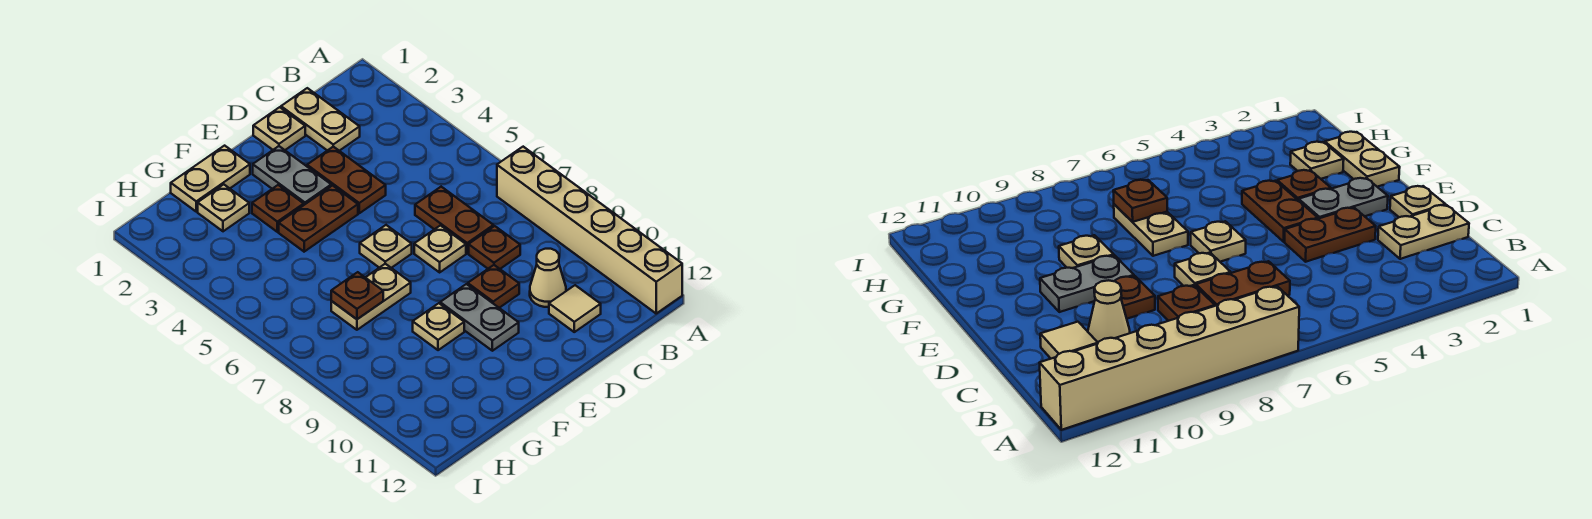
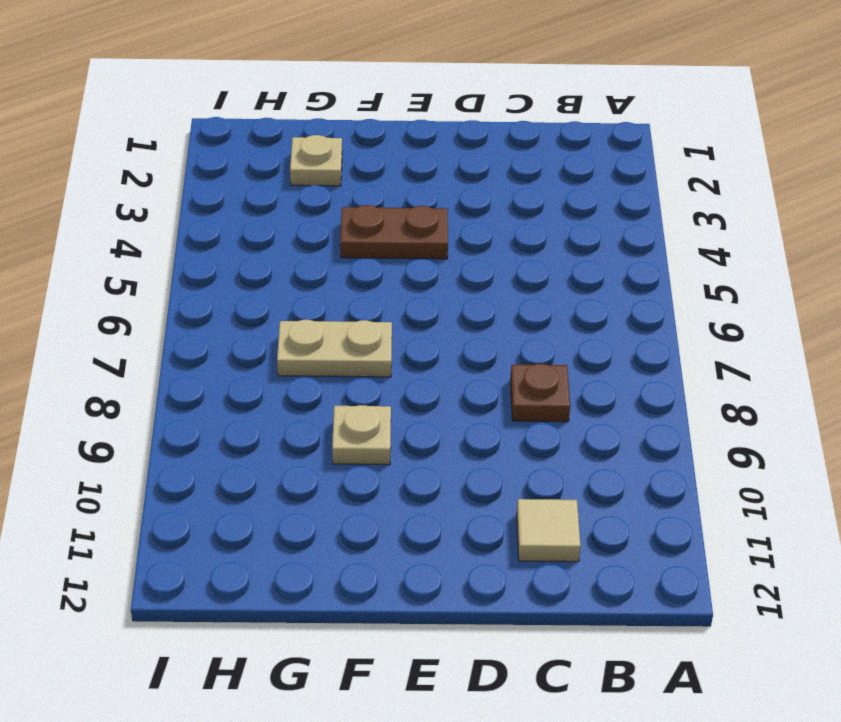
none -> tan 1x6 brick [497,147,682,313]
none -> tan 1x2 plate [281,88,360,151]
none -> brown 1x2 plate [415,187,493,253]

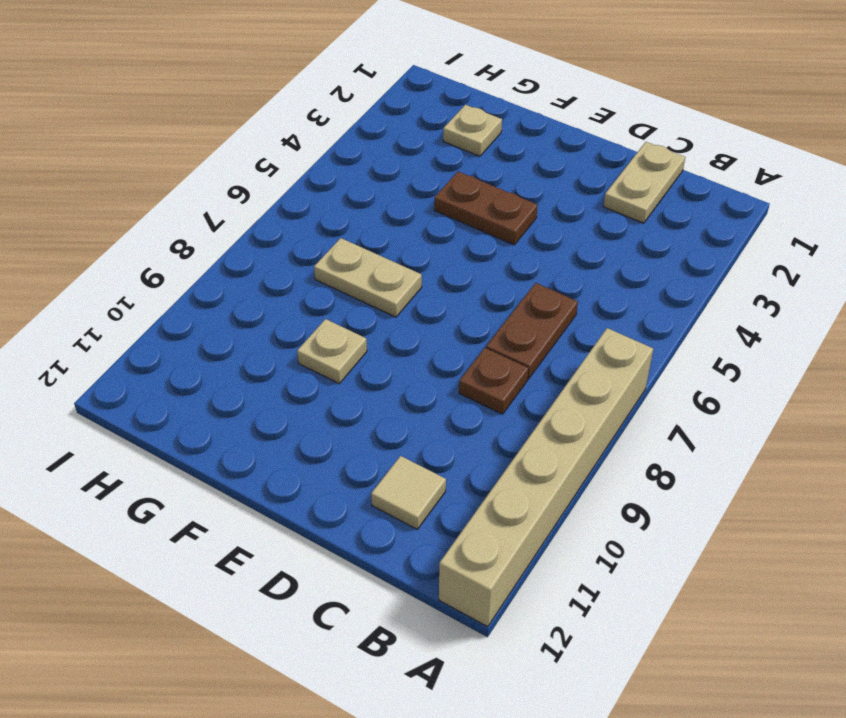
none -> tan 1x1 cone [530,249,566,307]
none -> tan 1x1 plate [253,107,305,150]
none -> brown 1x2 plate [307,147,386,213]

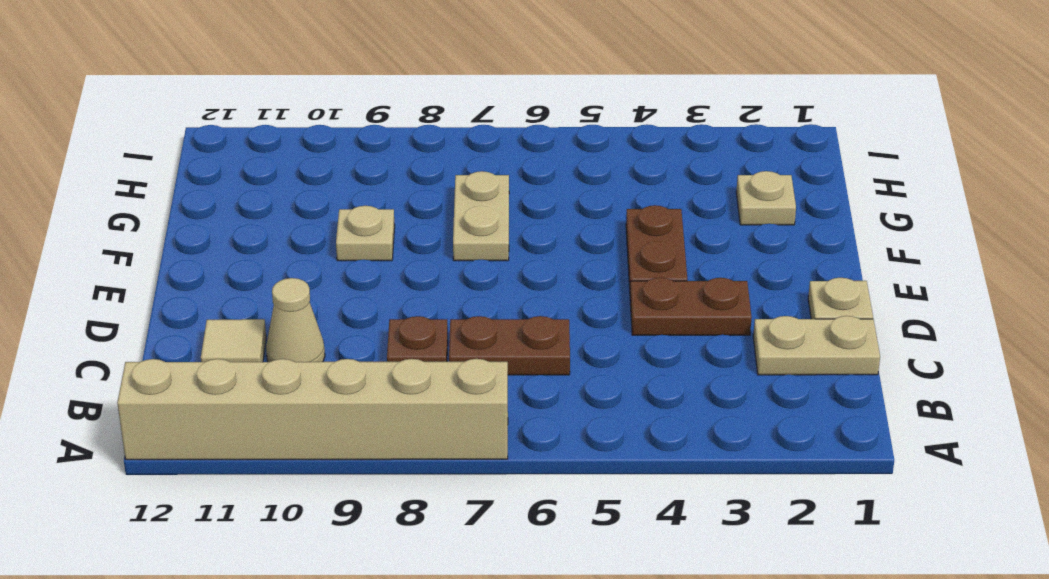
none -> tan 1x1 plate [414,225,466,272]
none -> brown 1x1 plate [468,265,519,308]
none -> grey 1x2 plate [253,146,331,205]

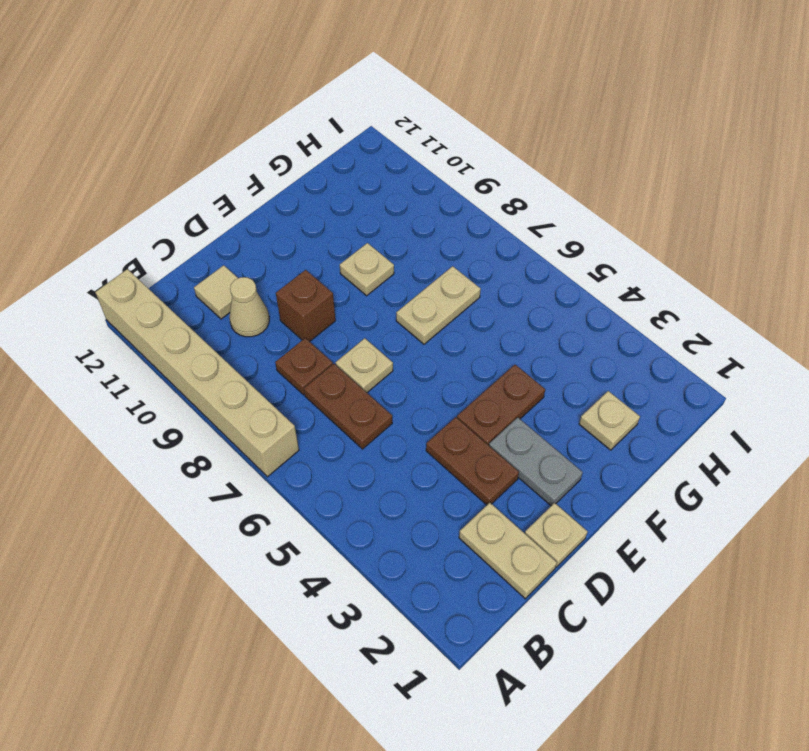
brown 1x1 brick [276,270,336,342] -> brown 1x1 plate [468,265,519,308]
none -> tan 1x1 plate [360,225,412,268]
none -> grey 1x2 plate [440,284,519,351]
none -> tan 1x2 plate [171,146,250,212]

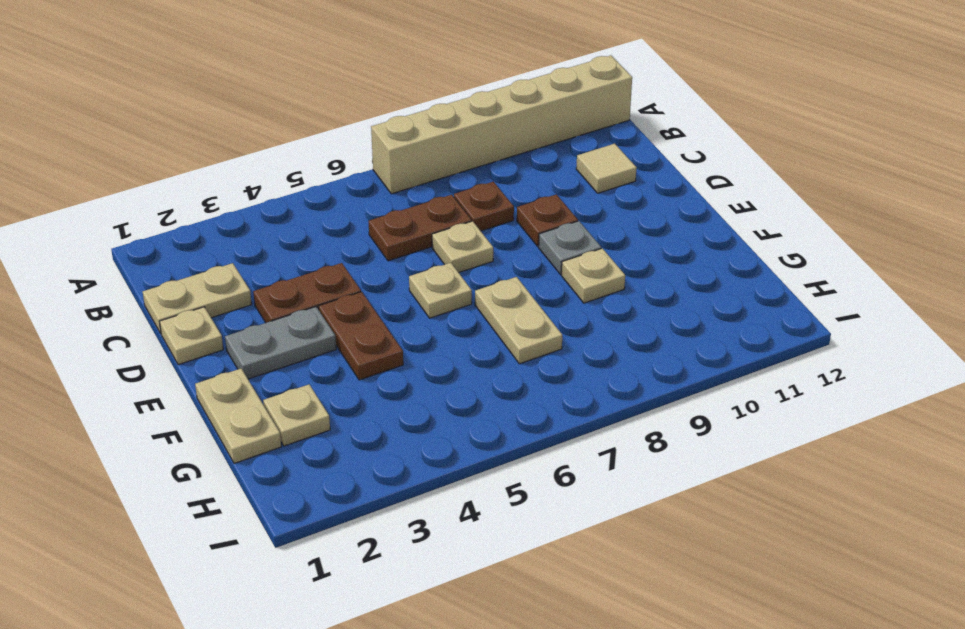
grey 1x1 plate [539,221,601,274] -> grey 1x2 plate [440,284,519,351]
none -> tan 1x1 cone [530,249,566,307]
none -> brown 1x1 plate [252,185,304,232]
none -> brown 1x1 plate [331,272,383,319]

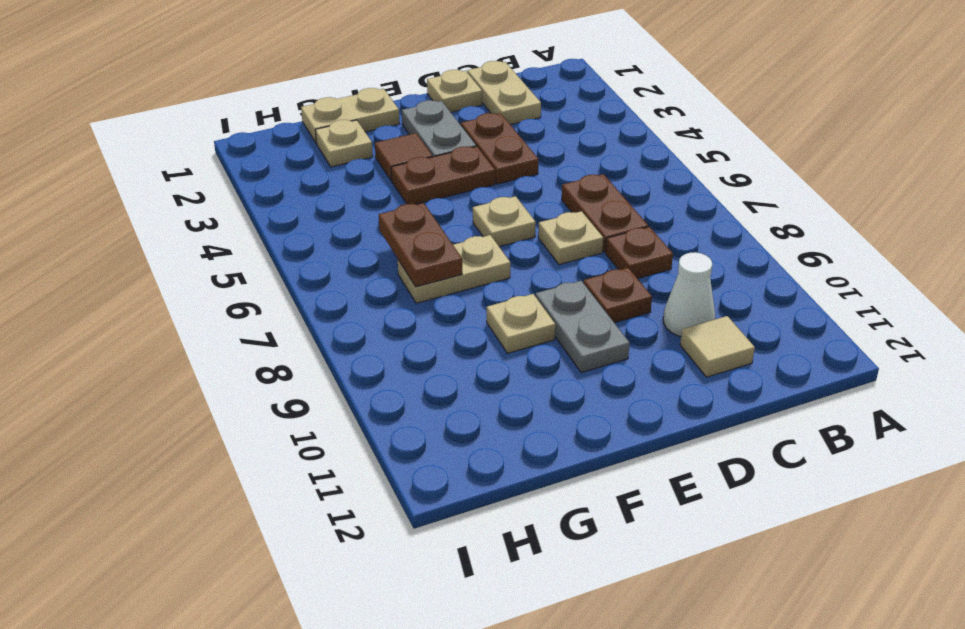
white 1x1 cone [663,252,715,337] -> tan 1x1 cone [530,249,566,307]
brown 1x1 tile [375,133,433,181] -> brown 1x1 plate [252,185,304,232]
brown 1x2 plate [379,203,462,287] -> brown 1x1 plate [331,272,383,319]
none -> tan 1x6 brick [497,147,682,313]

